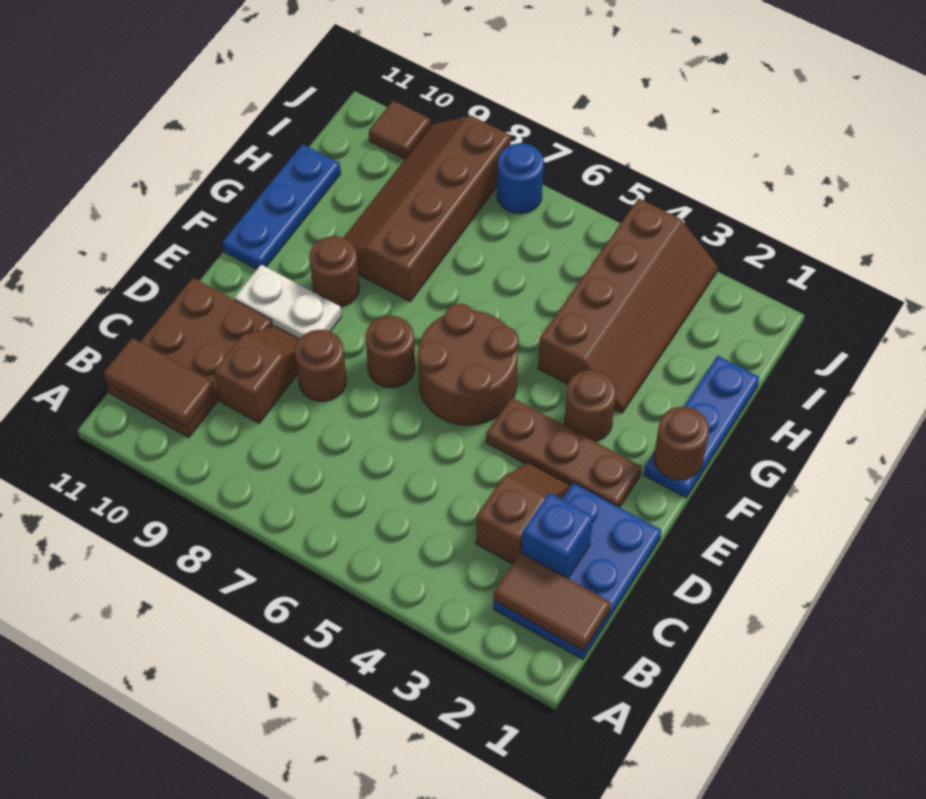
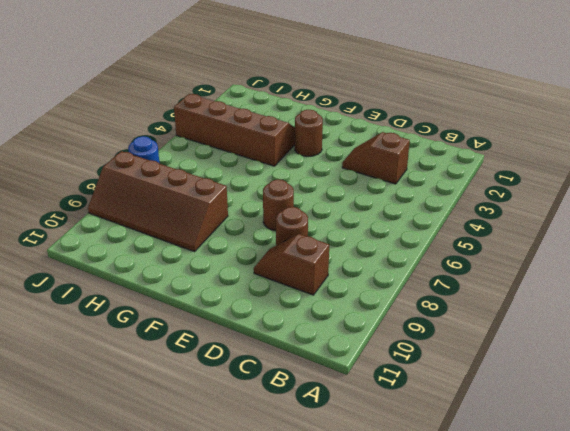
none -> blue 2x3 plate [494,483,662,660]
none -> brown 2x3 plate [107,278,273,437]
none -> brown 1x3 plate [486,397,642,507]

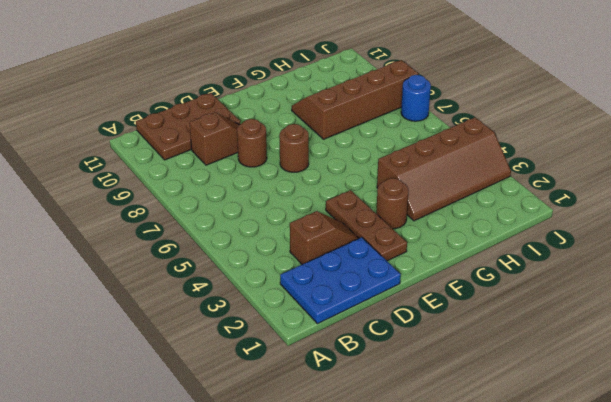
none -> brown 2x2 round brick [417,304,519,425]
none -> white 1x2 plate [235,265,341,339]
none -> blue 1x3 plate [644,356,759,498]

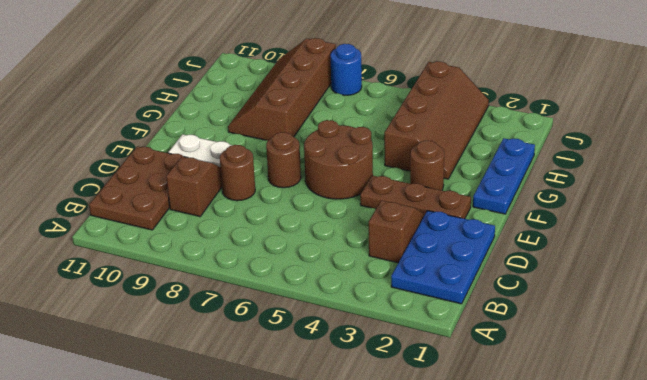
none -> brown 1x1 round brick [309,236,359,307]
none -> blue 1x3 plate [223,144,341,269]
none -> brown 1x1 tile [369,101,430,159]

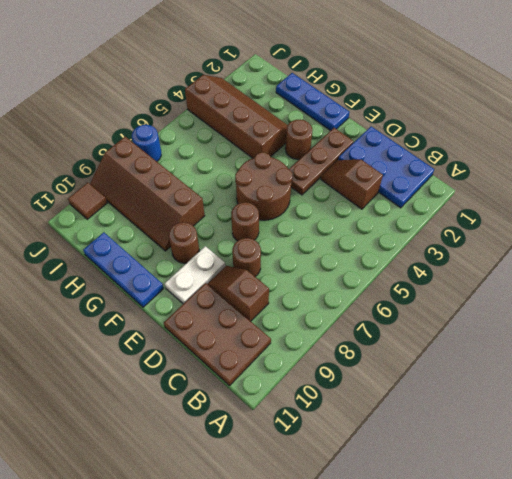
none -> brown 1x2 tile [494,553,611,651]
none -> brown 1x2 tile [104,338,214,428]
none -> blue 1x1 brick [522,492,593,578]

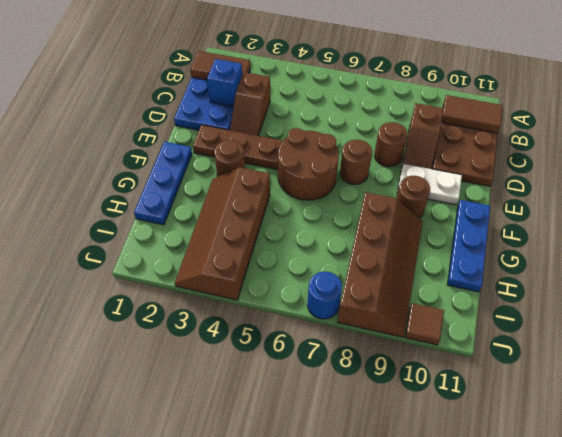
none -> brown 1x1 round brick [654,407,709,480]

